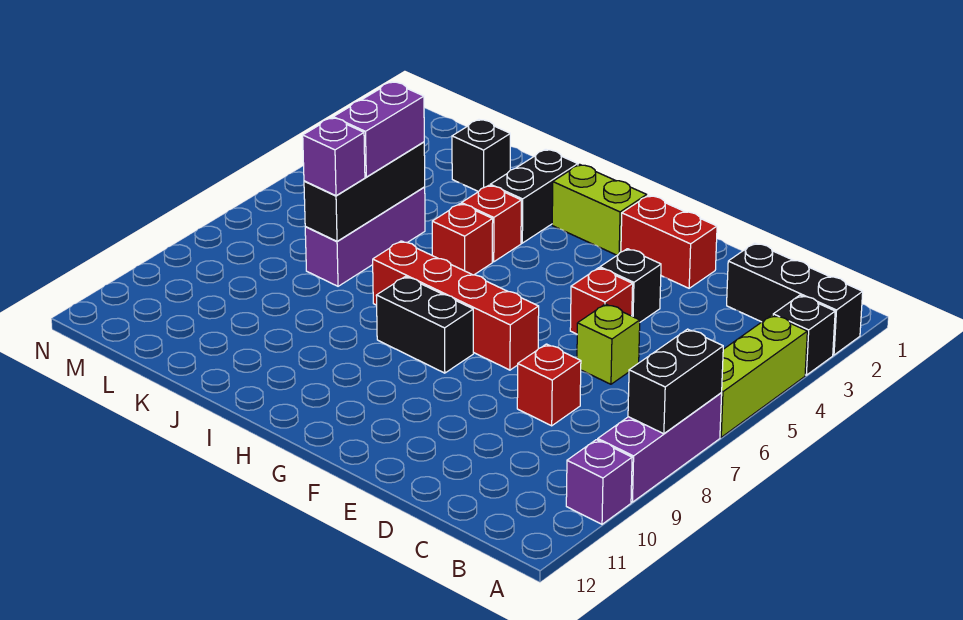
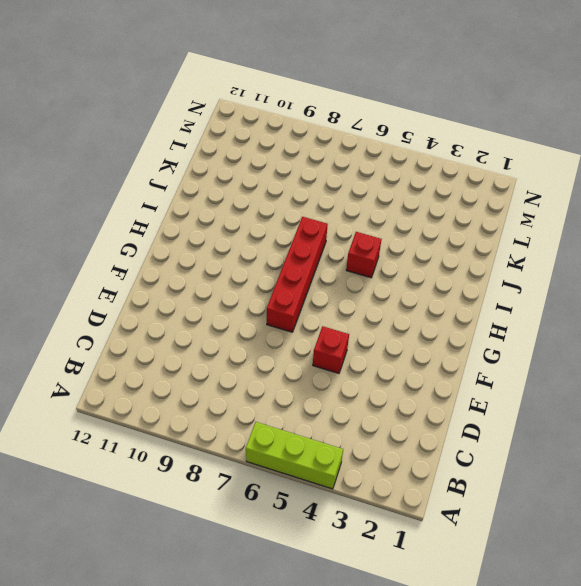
none -> black 1x3 brick [727,243,863,355]
none -> black 1x1 brick [773,295,835,375]
none -> purple 1x3 brick [598,393,722,502]

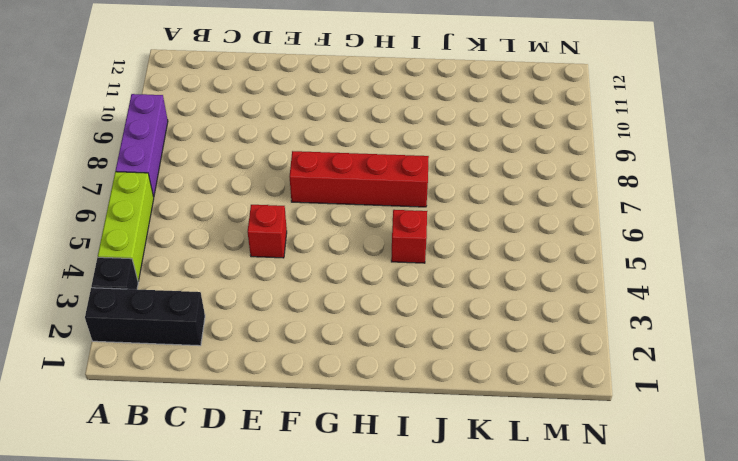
none -> purple 1x1 brick [566,440,632,524]
none -> lime 1x1 brick [577,304,640,384]
none -> red 1x1 brick [517,344,581,426]

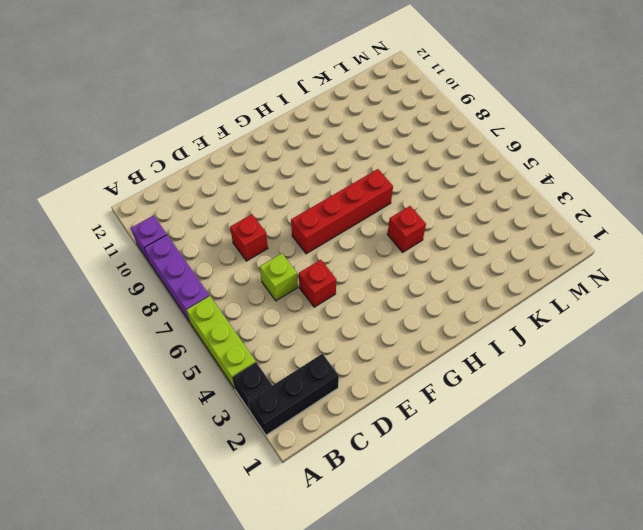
none -> red 1x2 brick [621,195,717,288]
none -> black 1x1 brick [600,249,661,322]
none -> lime 1x2 brick [552,164,647,255]

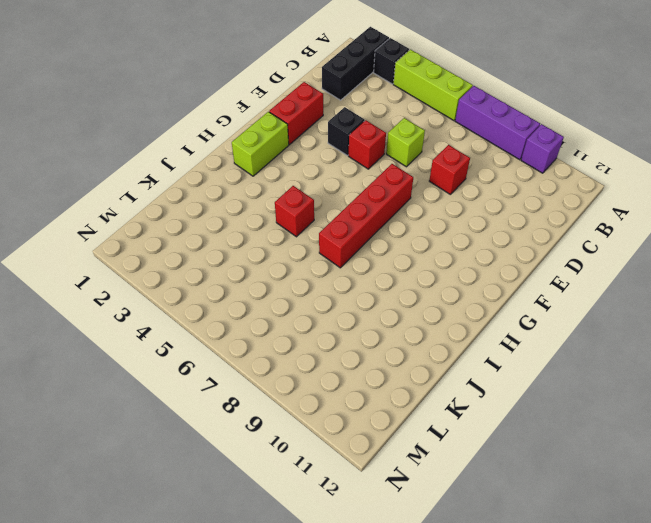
none -> black 1x2 brick [376,277,473,373]
none -> black 1x2 brick [490,149,578,243]
none -> red 1x1 brick [461,185,521,262]

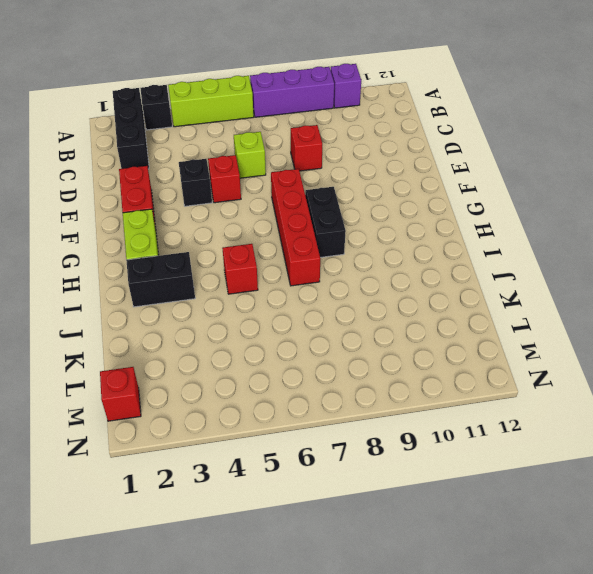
red 1x1 brick [100,367,141,421] -> red 1x1 brick moved to [461,185,521,262]
none -> black 1x1 brick [452,120,511,192]
none -> purple 1x3 brick [305,187,425,286]
none -> black 1x2 brick [628,329,723,434]

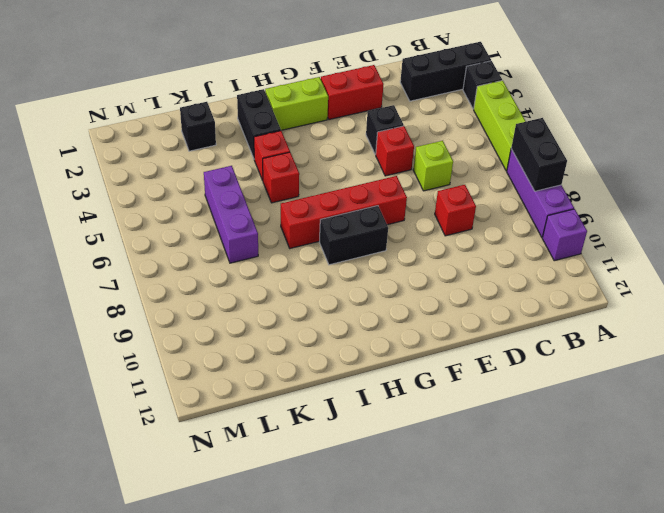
none -> black 1x3 brick [304,142,425,241]
none -> purple 1x2 brick [333,82,424,177]
none -> purple 1x1 brick [303,118,365,196]

